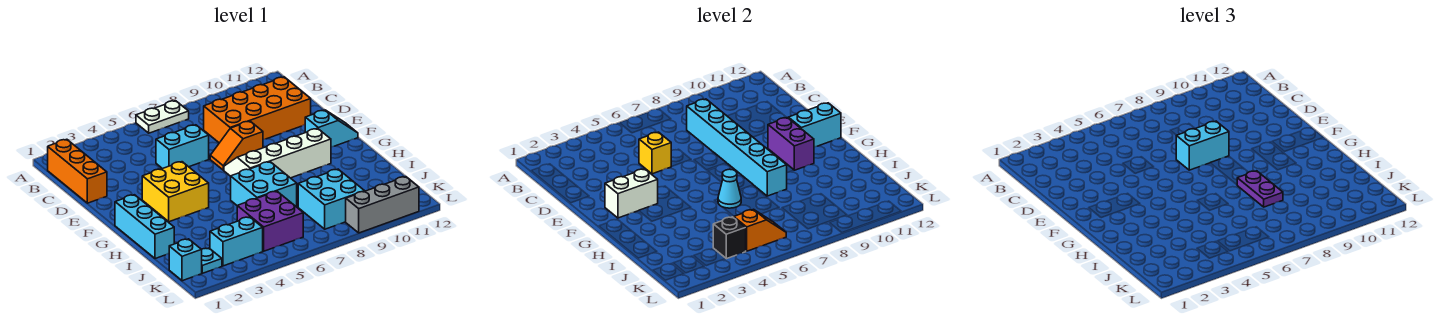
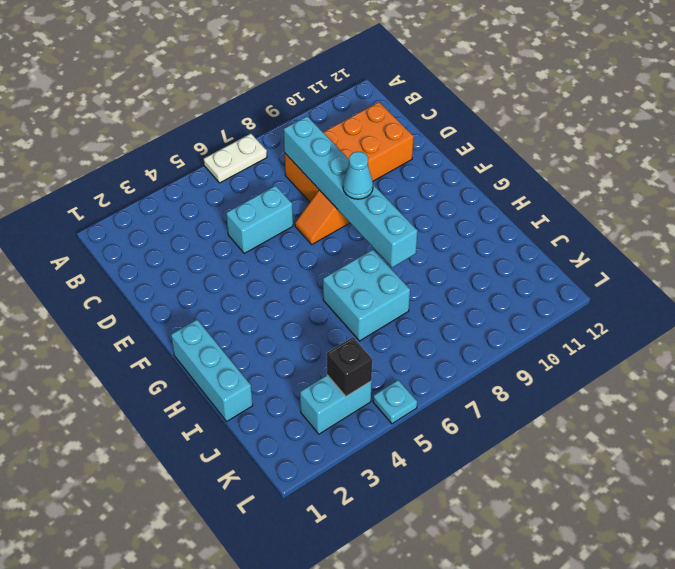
cyan 1x1 cone [343,152,373,199] -> cyan 1x1 cone moved to [718,169,741,208]
cyan 1x1 plate [373,380,417,424] -> cyan 1x1 plate moved to [202,248,222,273]
none -> orange 1x3 brick [48,139,107,203]
none -> yellow 2x2 brick [142,162,209,222]
none -> white 2x4 slope [224,128,331,178]

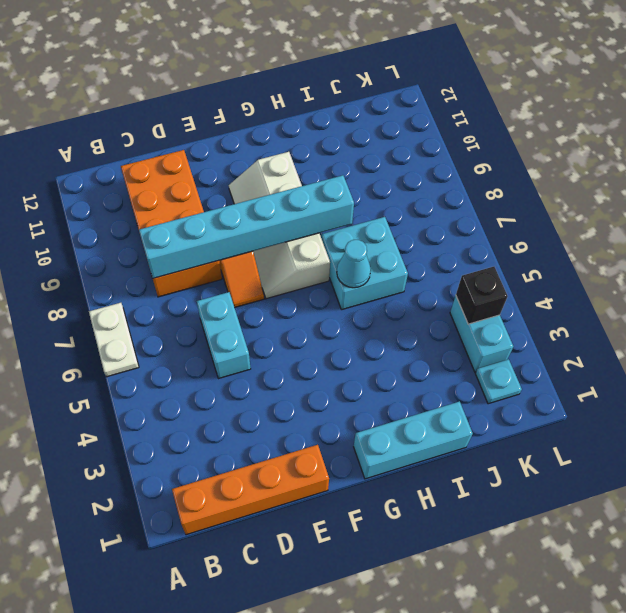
orange 1x4 brick [172,445,329,535] -> orange 1x3 brick [48,139,107,203]
none -> yellow 2x2 brick [142,162,209,222]
none -> cyan 1x2 slope [305,110,358,147]
none -> purple 2x2 brick [237,191,303,251]

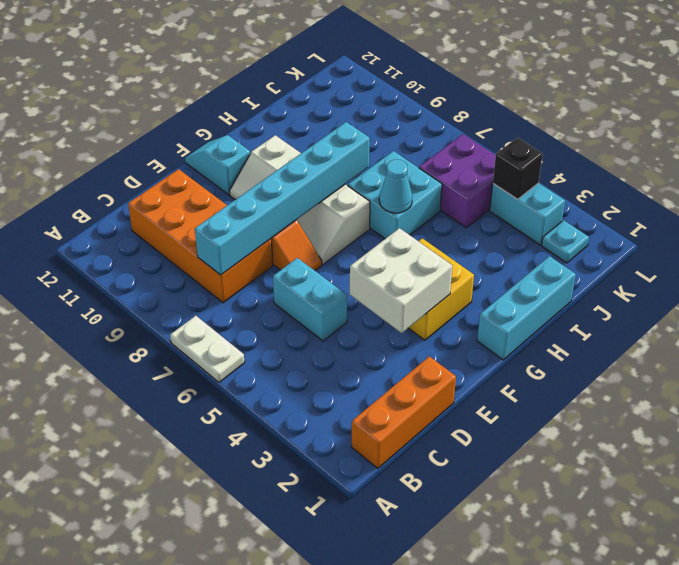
white 2x2 brick [350,228,452,333] -> white 1x2 brick [605,169,658,218]
none -> cyan 2x2 brick [298,169,364,229]
none -> cyan 1x1 brick [169,239,202,281]
none -> grey 1x3 brick [346,177,419,233]

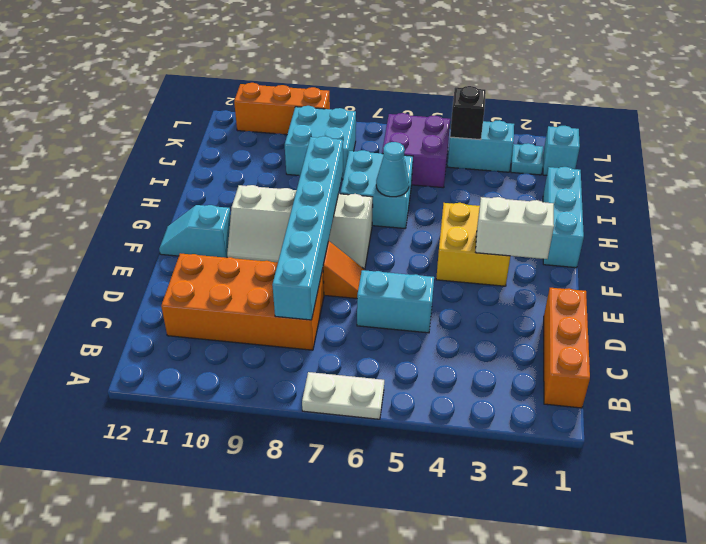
orange 1x3 brick [234,83,330,135] -> grey 1x3 brick [346,177,419,233]
none -> yellow 1x1 brick [639,132,672,174]
none -> purple 1x2 brick [768,118,814,170]
none -> cyan 1x2 brick [788,103,841,147]

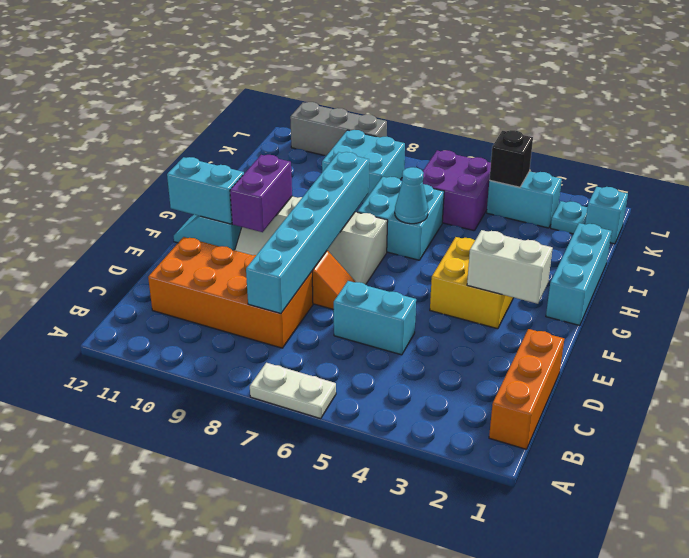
none -> yellow 1x1 brick [639,132,672,174]
none -> orange 1x2 slope [734,209,786,251]
none -> cyan 1x2 brick [1176,121,1229,170]

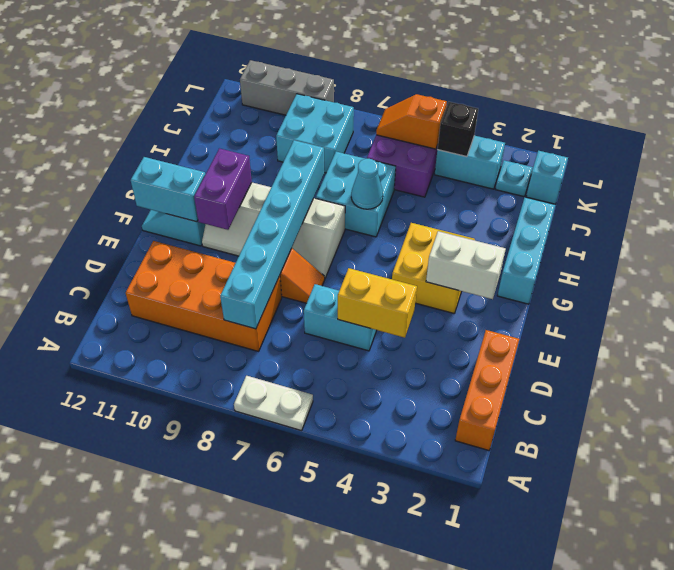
yellow 1x2 brick [338,268,417,338] -> yellow 1x1 brick [639,132,672,174]
none -> cyan 1x2 brick [1176,121,1229,170]
none -> purple 1x2 plate [1237,171,1283,207]

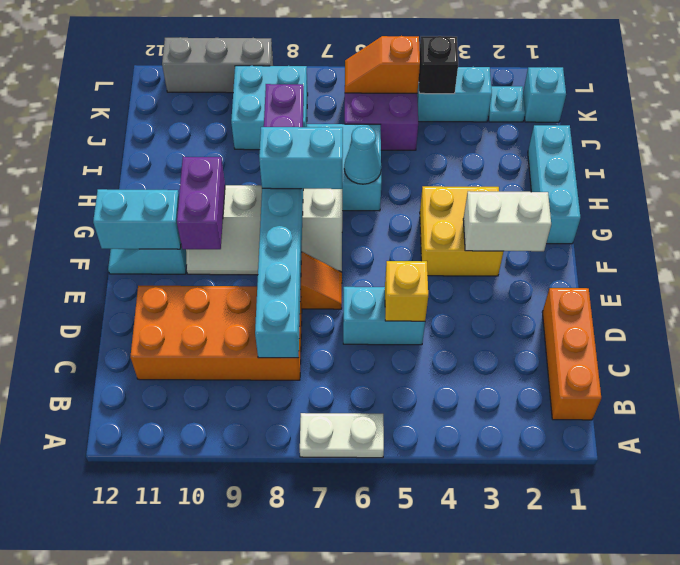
cyan 1x2 brick [259,127,343,189] -> cyan 1x2 brick moved to [1176,121,1229,170]

